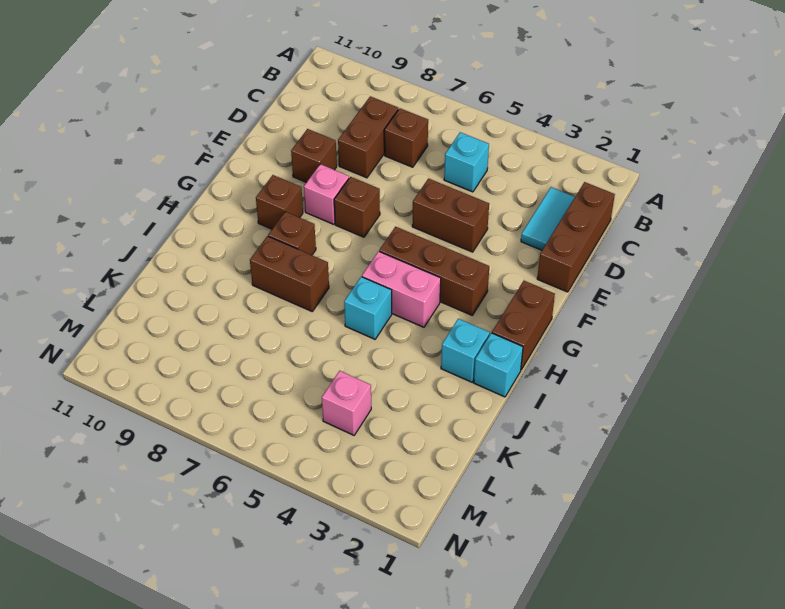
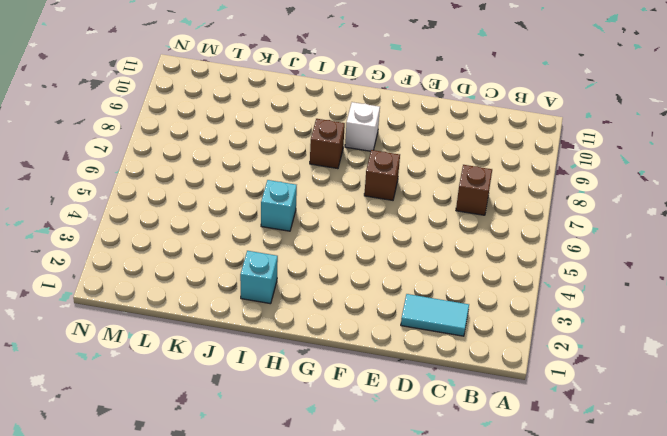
white 1x1 brick [345,102,380,151] -> brown 1x1 brick [256,175,303,229]
none -> brown 1x3 brick [537,182,615,292]
none -> cyan 1x1 brick [444,132,489,192]
none -> brown 1x2 brick [338,96,398,178]

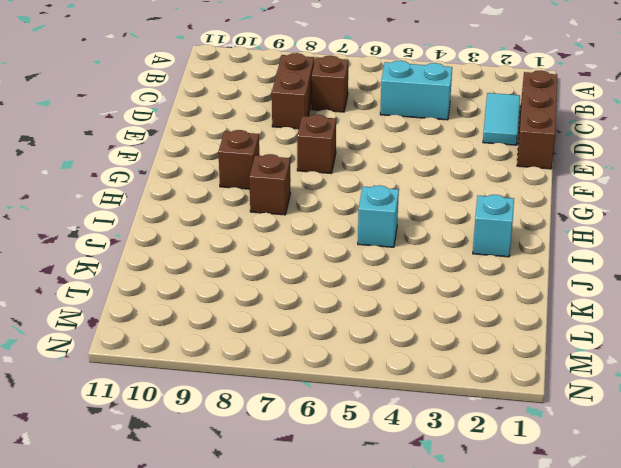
cyan 1x2 brick [380,60,452,120] -> cyan 1x1 brick [444,132,489,192]
none -> brown 1x2 brick [412,179,489,252]
none -> brown 1x1 brick [291,129,337,183]
none -> pink 1x1 brick [304,164,349,224]

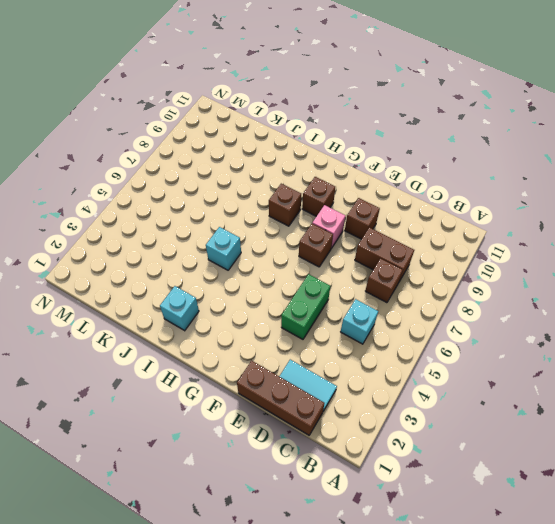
green 1x2 brick [281,274,330,339] -> brown 1x2 brick [412,179,489,252]
none -> brown 1x2 brick [492,281,555,370]
none -> brown 1x3 brick [379,227,489,315]
none -> pink 1x2 brick [362,251,441,327]

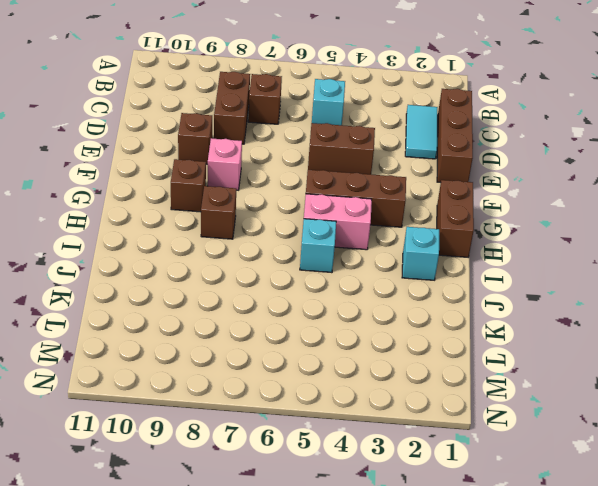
none -> brown 1x1 brick [334,177,380,237]
none -> cyan 1x1 brick [474,333,523,397]
none -> brown 1x2 brick [250,236,329,311]

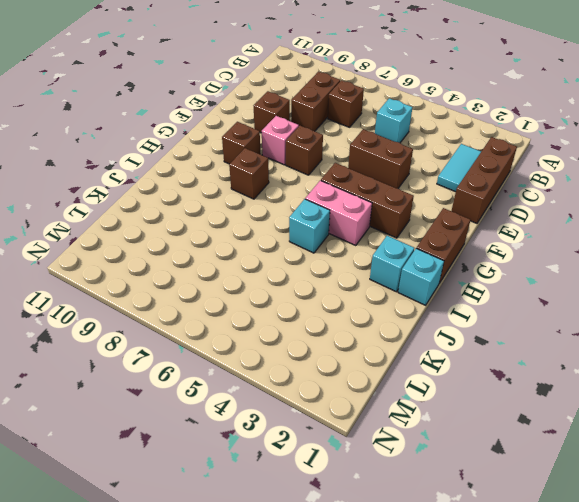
none -> brown 1x2 brick [250,236,329,311]
none -> pink 1x1 brick [322,371,371,435]

